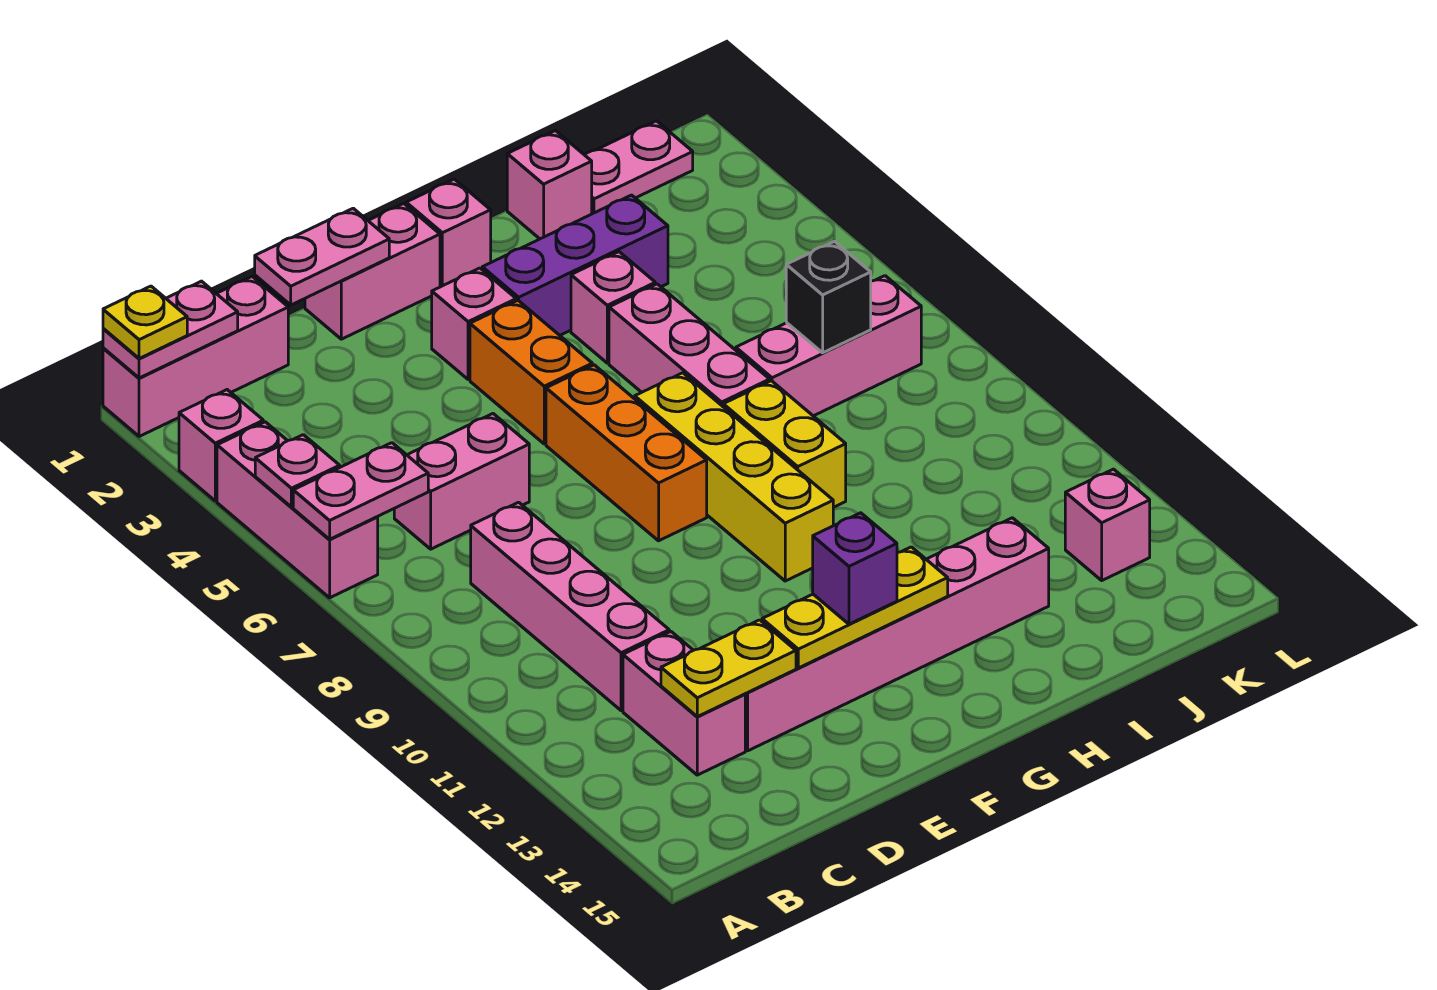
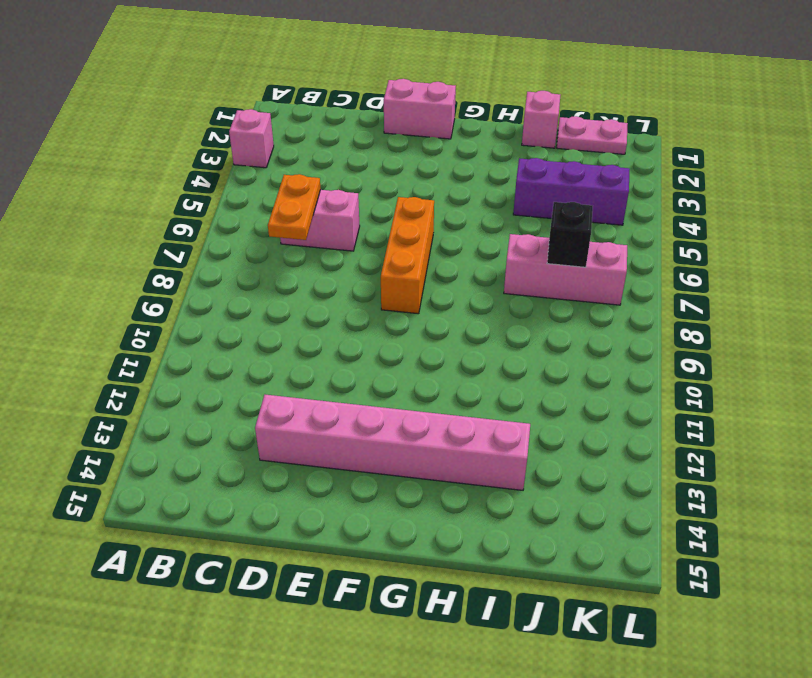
orange 1x2 plate [268,174,321,240] -> none
purple 1x3 brick [513,158,630,225] -> purple 1x3 brick moved to [482,195,668,335]
none -> pink 1x3 brick [103,277,288,437]
none -> pink 1x3 brick [217,422,378,598]
none -> pink 1x4 brick [471,502,669,711]
none -> pink 1x2 brick [623,632,745,775]

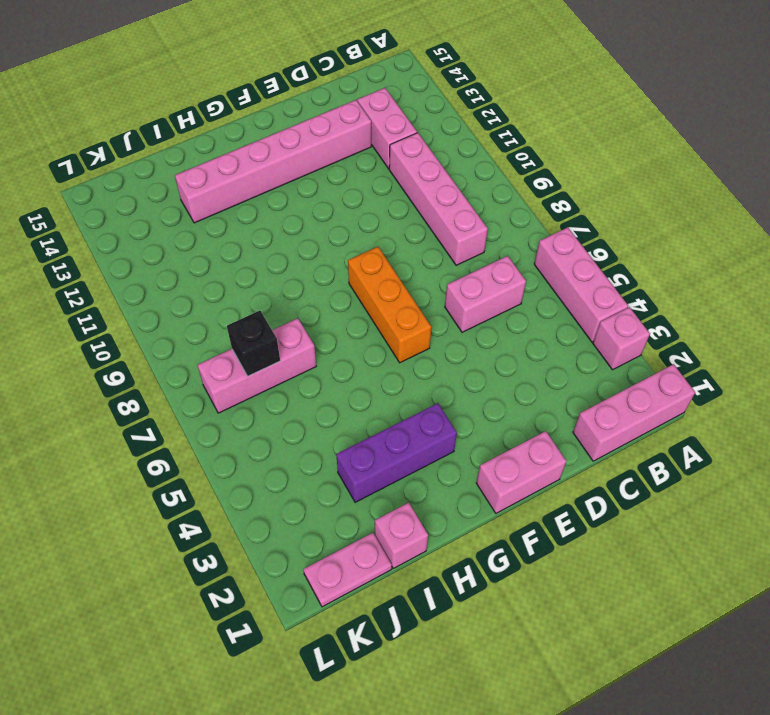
none -> pink 1x1 brick [432,268,516,379]
none -> orange 1x2 brick [470,300,592,444]
none -> pink 1x1 brick [406,179,491,287]
none -> yellow 1x4 brick [635,373,833,581]

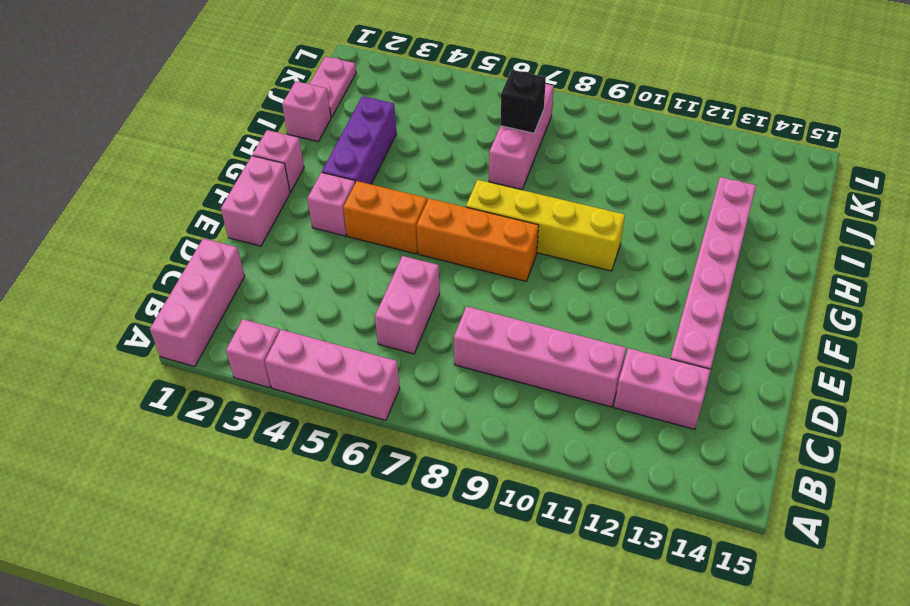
none -> pink 1x1 brick [571,252,655,363]
none -> pink 1x3 brick [609,284,770,406]
none -> yellow 1x2 brick [723,381,846,507]
none -> pink 1x1 brick [1065,469,1150,580]

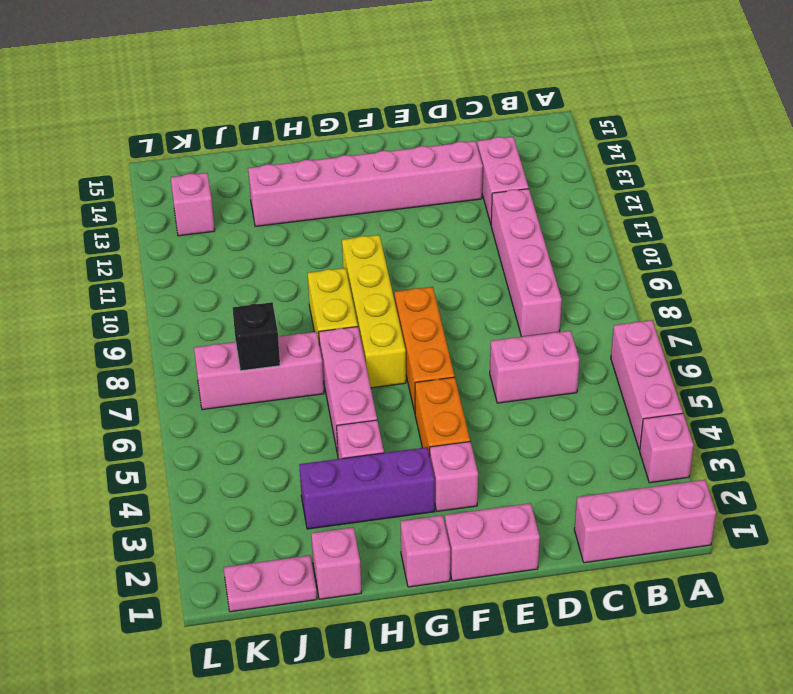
none -> pink 1x2 plate [103,281,238,378]
none -> pink 1x1 plate [255,435,340,507]
none -> pink 1x2 plate [293,443,428,539]
none -> yellow 1x2 plate [661,620,796,717]

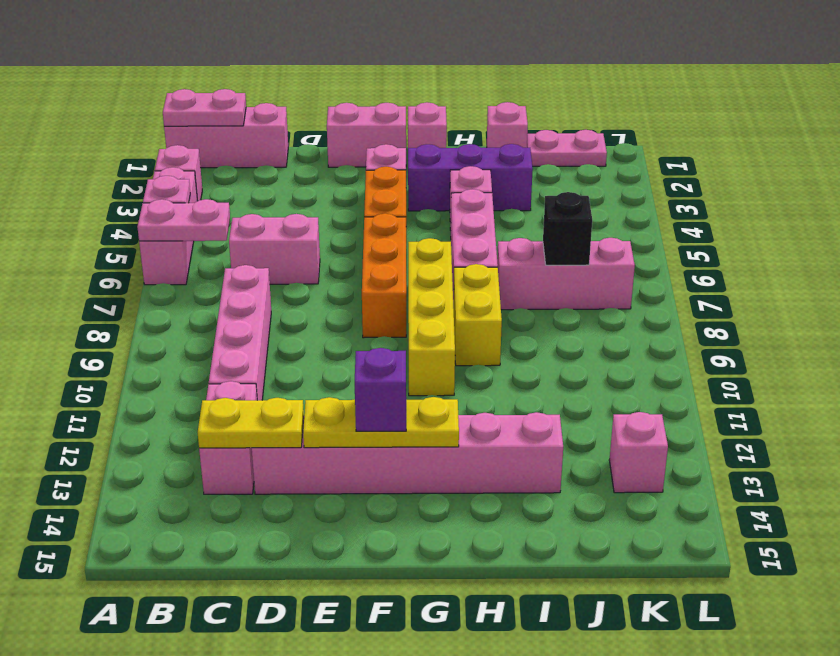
none -> pink 1x2 plate [255,208,389,305]
none -> yellow 1x1 plate [103,286,187,359]

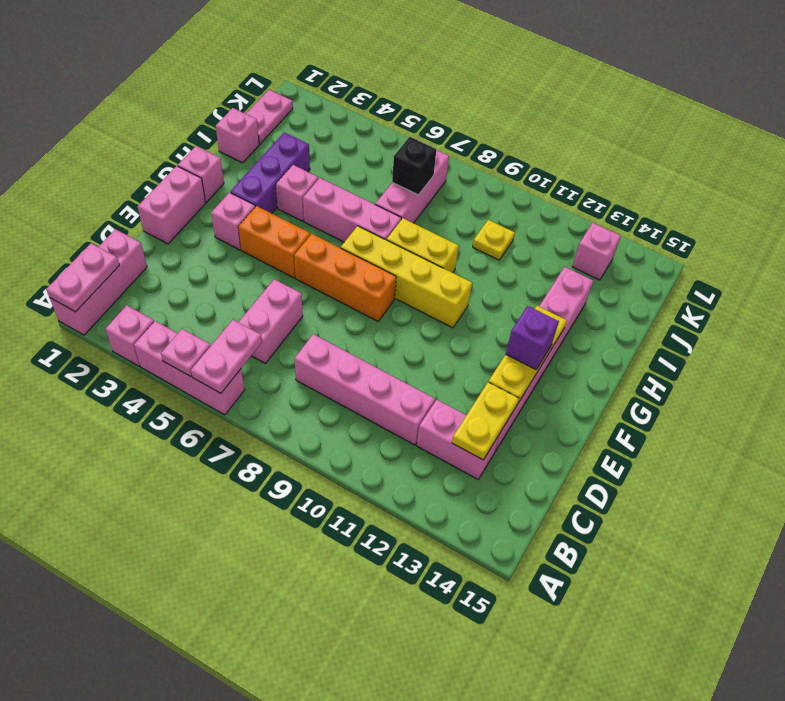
yellow 1x1 plate [473,220,515,260] -> yellow 1x1 plate moved to [103,286,187,359]
none -> pink 1x2 plate [255,208,389,305]

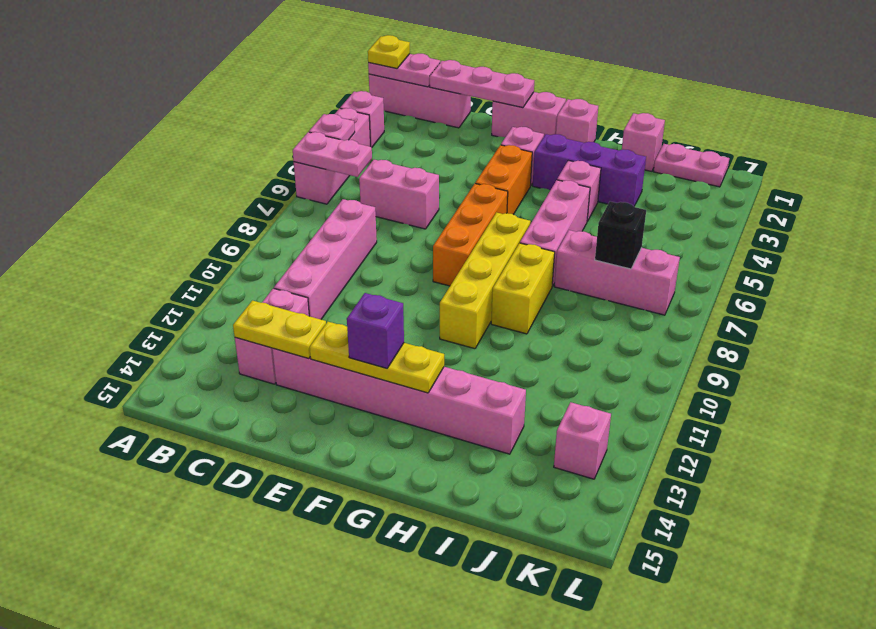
pink 1x3 plate [430,60,534,108] -> pink 1x2 plate [255,208,389,305]

